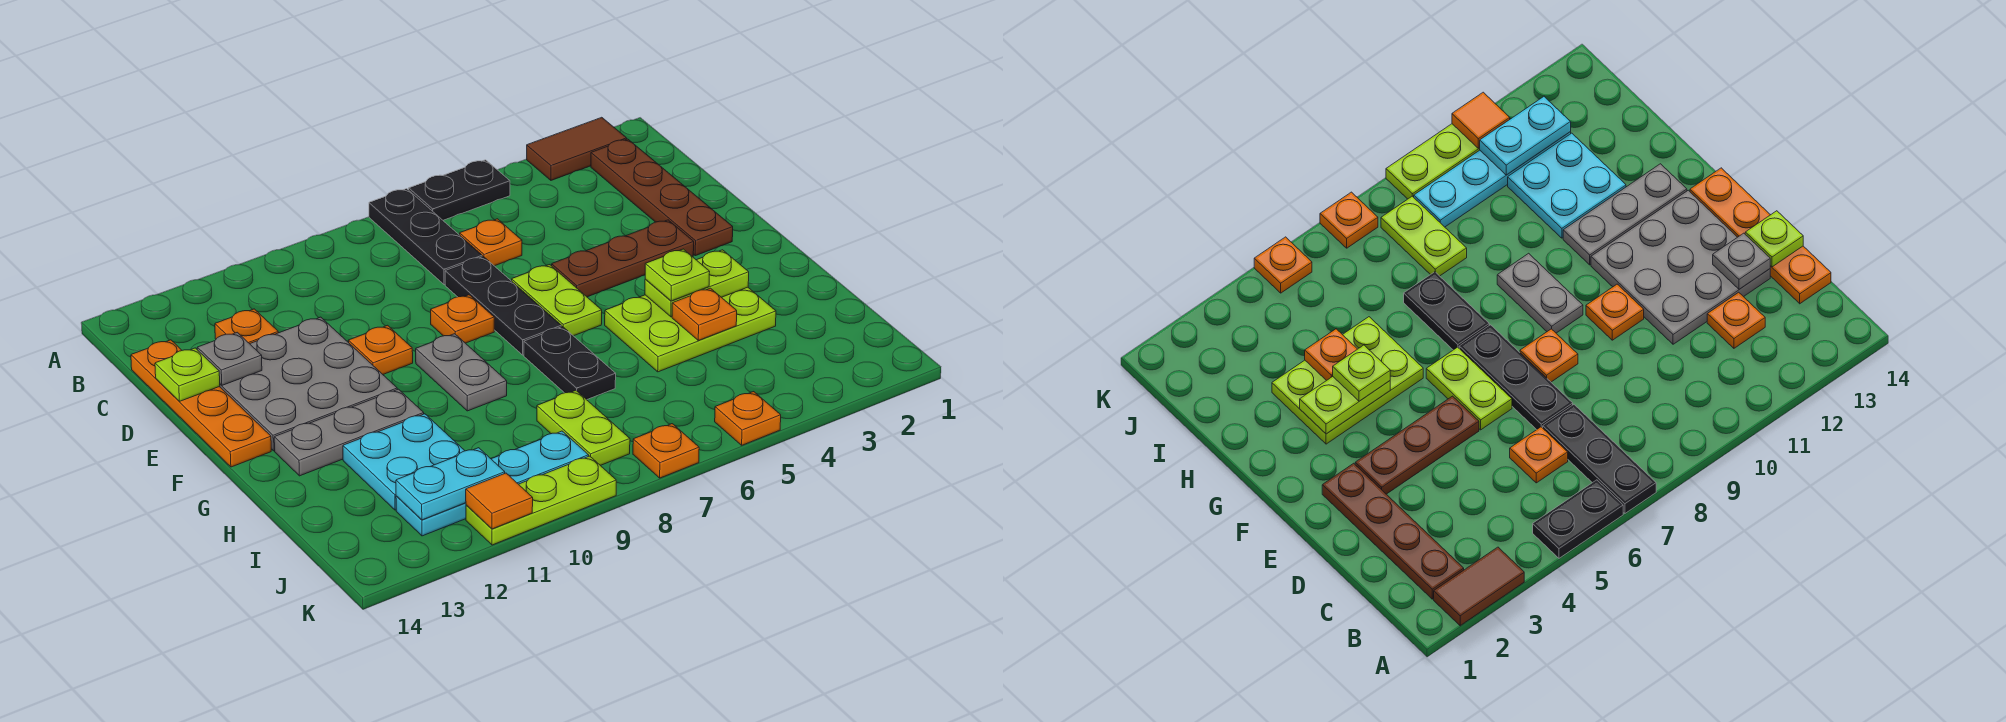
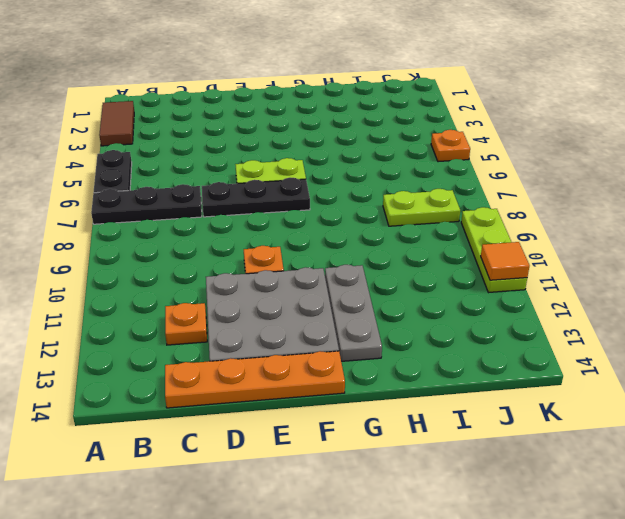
none -> brown 1x4 plate [591,139,733,256]
none -> orange 1x1 plate [460,219,522,266]
none -> brown 1x3 plate [552,220,694,297]
none -> orange 1x1 plate [431,295,494,343]

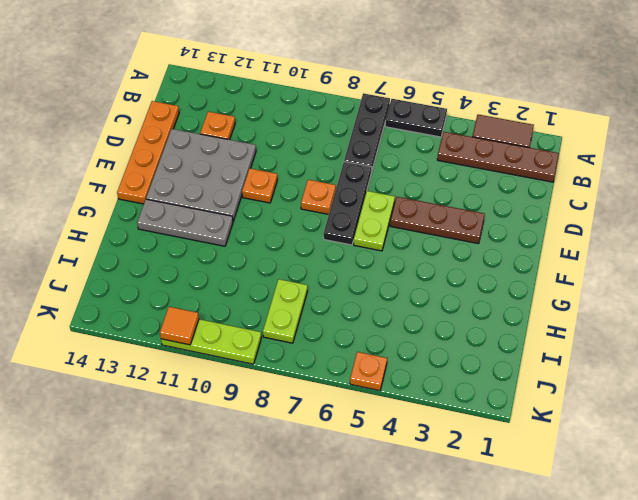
brown 1x4 plate [437,132,559,182] -> brown 1x4 plate turned to [591,139,733,256]
none -> orange 1x1 plate [460,219,522,266]
none -> grey 1x2 plate [416,334,507,411]
none -> lime 2x3 plate [605,287,776,372]
none -> black 1x2 plate [524,327,616,400]

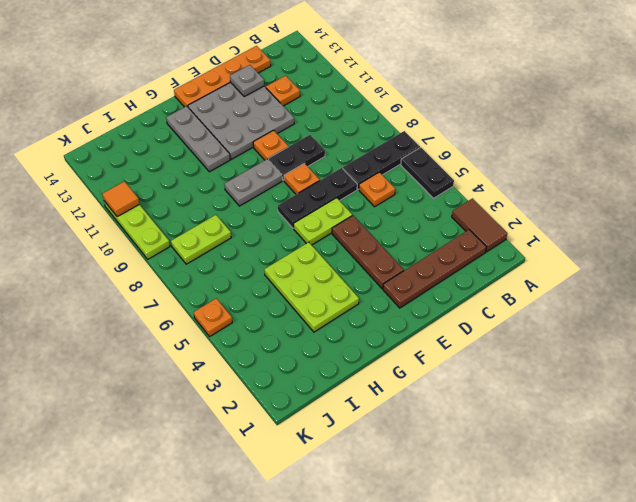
black 1x2 plate [268,135,325,180] -> black 1x2 plate moved to [524,327,616,400]
none -> cyan 2x2 plate [343,414,465,510]
none -> cyan 1x4 plate [396,431,589,536]
none -> orange 1x1 plate [633,424,699,478]
none -> lime 1x1 plate [155,348,220,401]

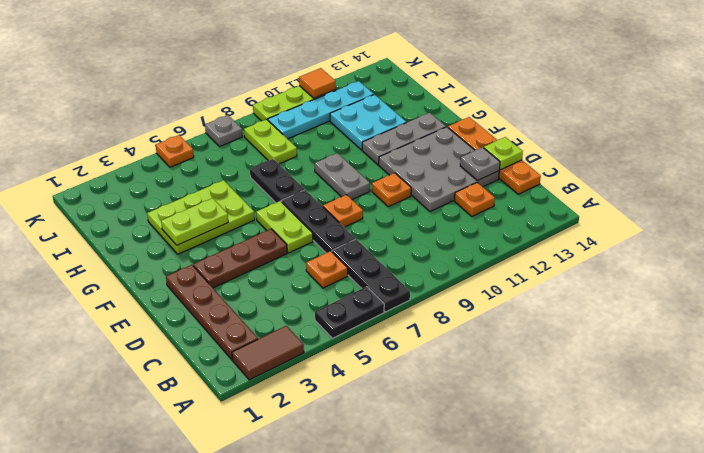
grey 1x1 plate [205,115,242,147] -> orange 1x1 plate [633,424,699,478]
none -> orange 1x1 plate [672,288,737,340]
none -> cyan 1x2 plate [396,448,505,520]
none -> lime 1x1 plate [645,249,710,301]

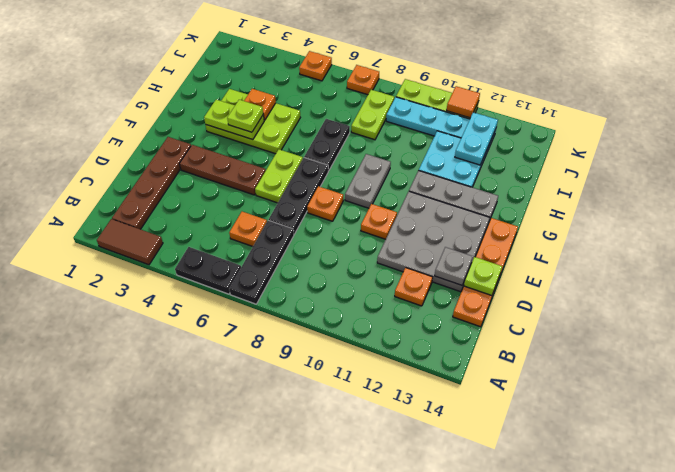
cyan 1x2 plate [455,112,498,165] -> cyan 1x2 plate turned to [396,448,505,520]

